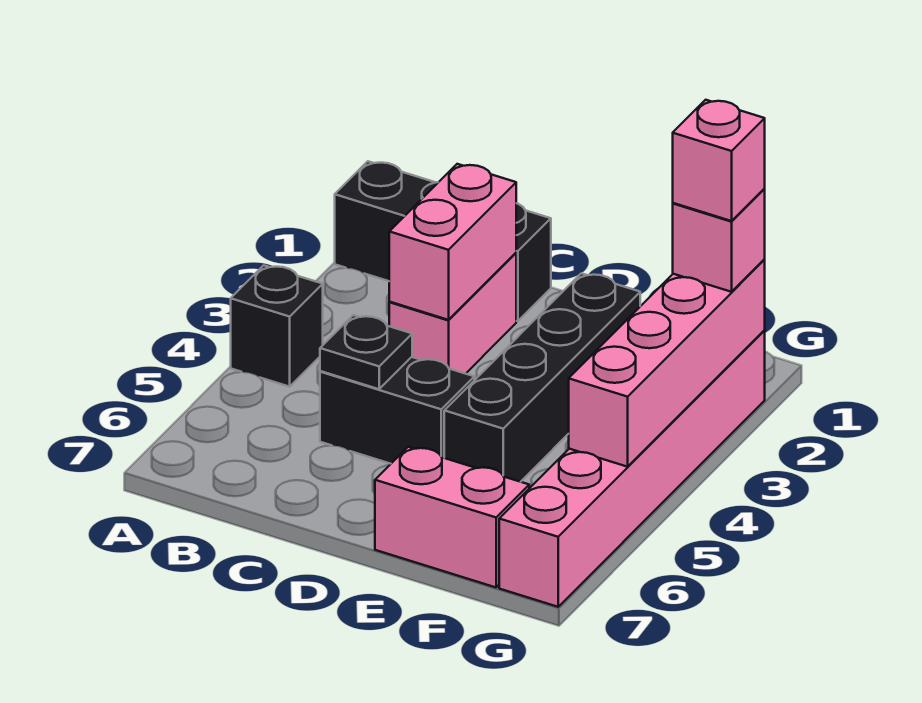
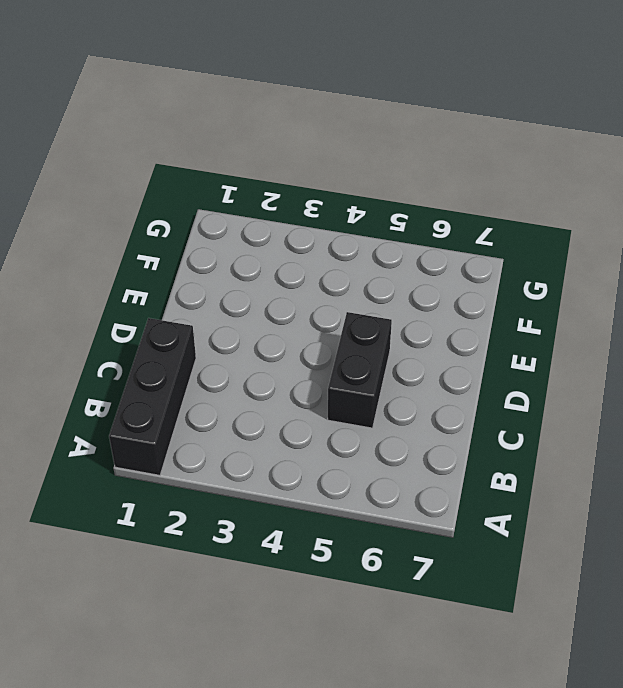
none -> black 1x1 brick [231,265,323,387]
none -> pink 1x2 brick [389,253,516,374]
none -> black 1x4 brick [444,273,640,482]

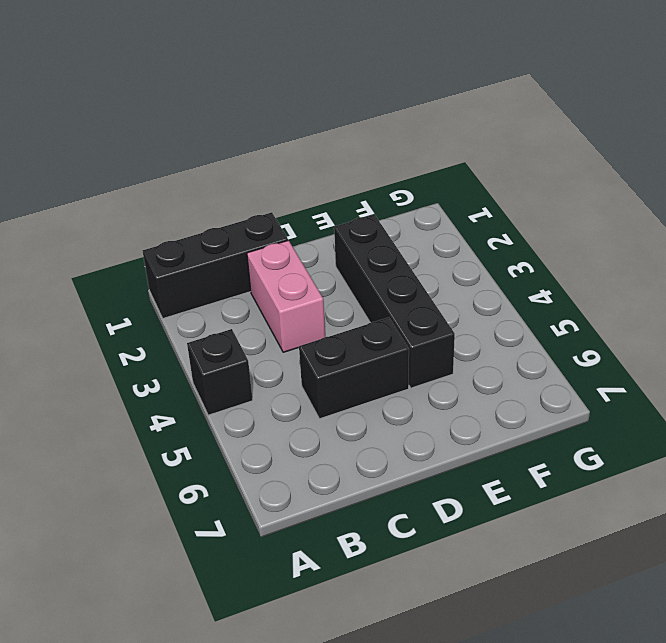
none -> pink 1x2 brick [375,447,529,587]
none -> pink 1x6 brick [499,331,765,607]
none -> pink 1x2 brick [389,164,516,320]

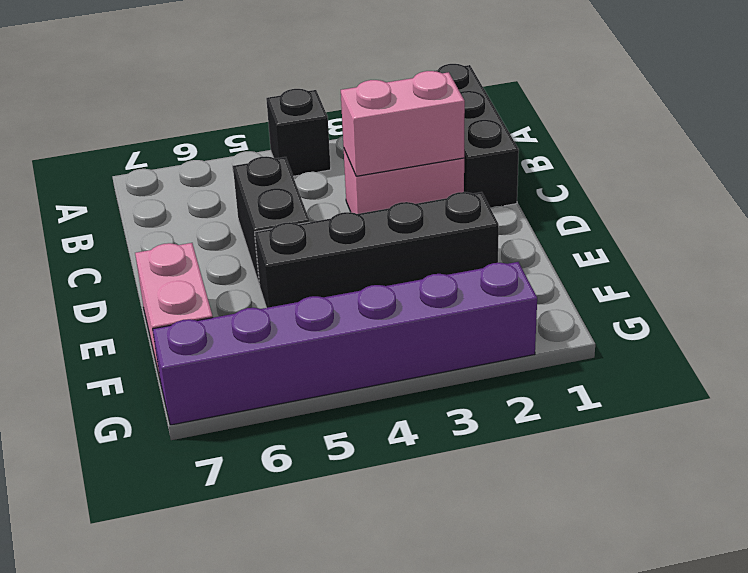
purple 1x6 brick [153,262,537,425] -> pink 1x6 brick [499,331,765,607]
none -> black 1x1 plate [320,315,412,389]
none -> pink 1x4 brick [569,260,765,467]
none -> pink 1x1 brick [673,189,765,292]

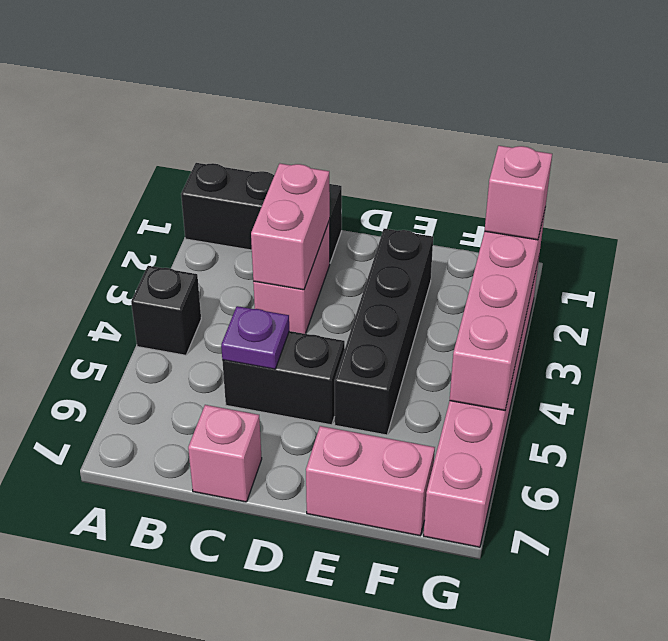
purple 1x1 plate [221,306,289,369] -> black 1x1 plate [320,315,412,389]
pink 1x1 brick [188,405,262,502] -> pink 1x1 brick moved to [673,100,765,221]

